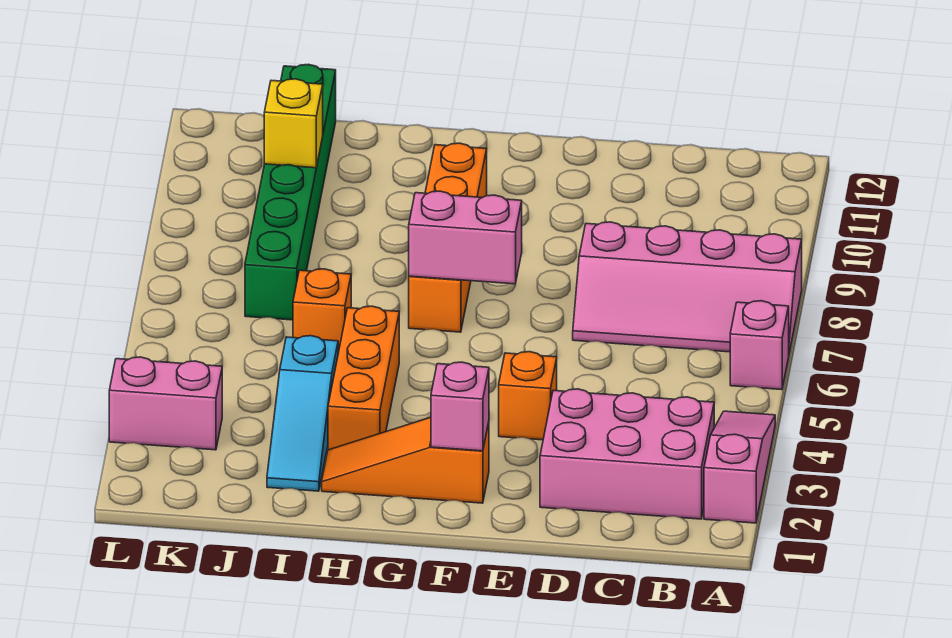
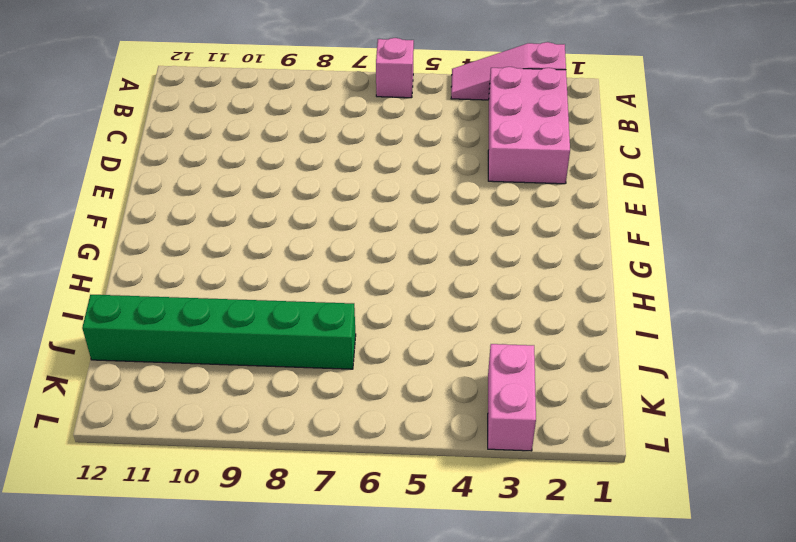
none -> pink 2x4 slope [573,222,802,353]
none -> orange 1x1 brick [499,352,557,440]
none -> orange 1x3 slope [322,417,489,503]

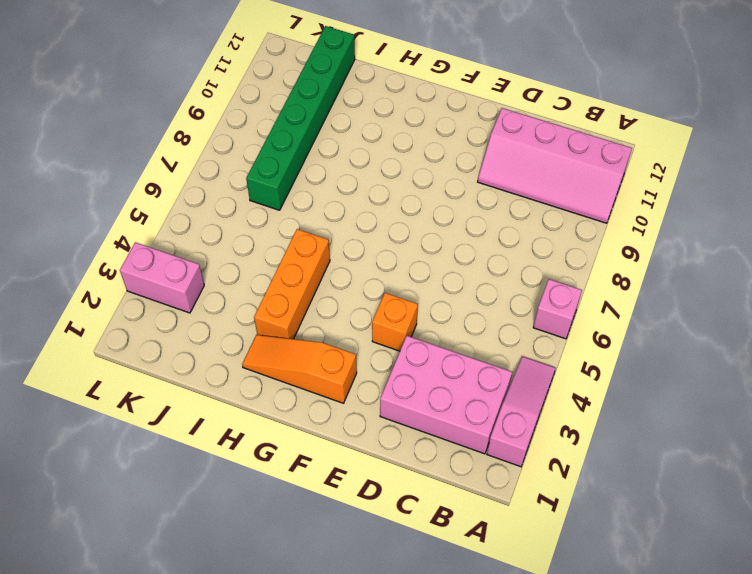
pink 2x4 slope [478,108,632,223] -> pink 2x4 slope moved to [573,222,802,353]
none -> orange 1x4 brick [409,143,487,332]
none -> cyan 1x3 slope [267,336,338,491]
none -> orange 1x1 brick [293,269,351,353]

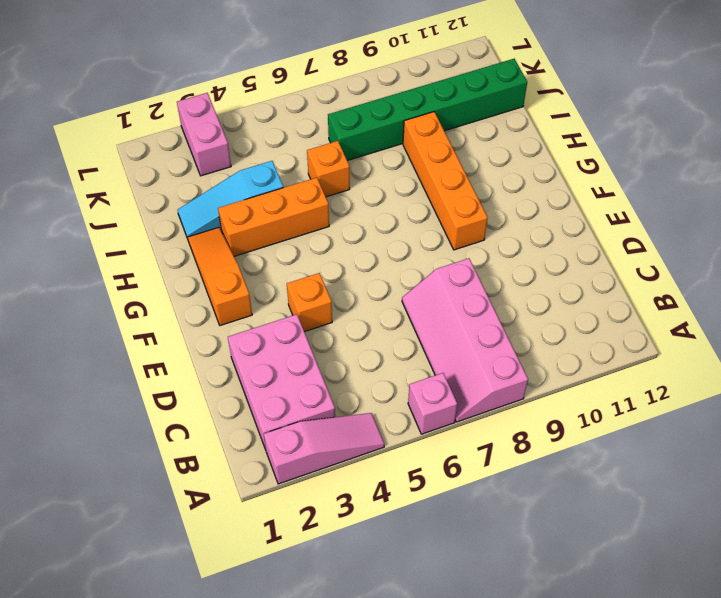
orange 1x4 brick [403,112,488,250] -> orange 1x4 brick turned to [409,143,487,332]
none -> pink 1x1 brick [431,362,489,451]
none -> pink 1x2 brick [409,191,522,284]
none -> yellow 1x1 brick [264,79,323,168]

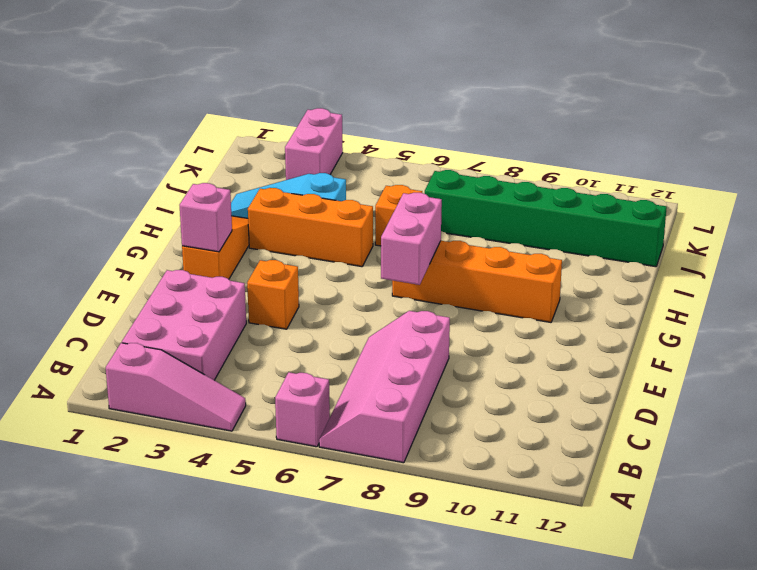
none -> yellow 1x1 brick [264,79,323,168]

